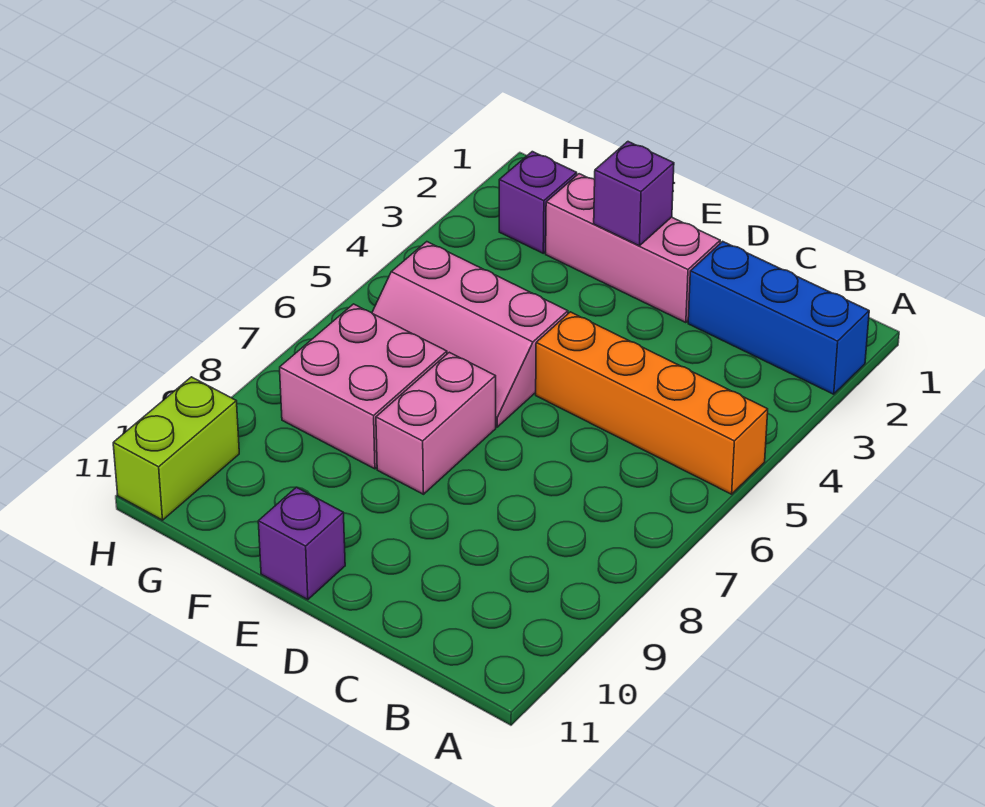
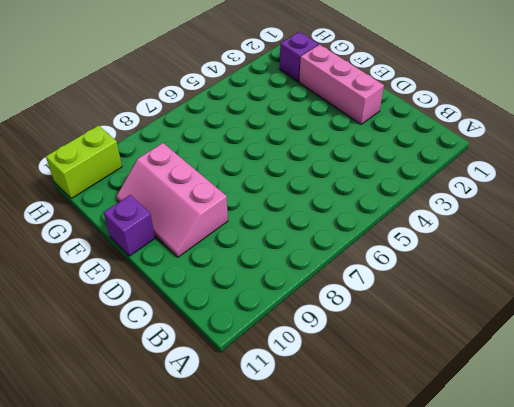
pink 2x3 slope [117,143,228,257] -> pink 2x3 slope moved to [372,242,568,427]
none -> blue 1x3 brick [688,241,869,394]
none -> orange 1x4 brick [536,312,768,494]

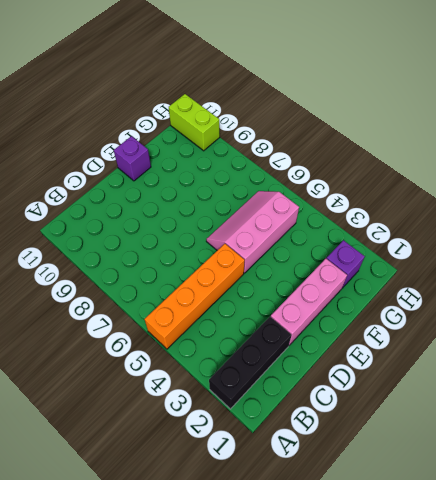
black 1x3 brick [209,317,292,409] -> blue 1x3 brick [688,241,869,394]
none -> pink 1x2 brick [376,352,496,494]
none -> pink 2x2 brick [280,304,447,469]

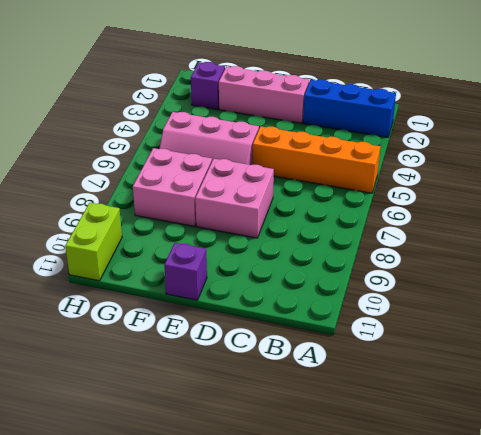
pink 2x2 brick [195,159,274,238] -> pink 1x2 brick [376,352,496,494]
none -> purple 1x1 brick [594,142,674,246]

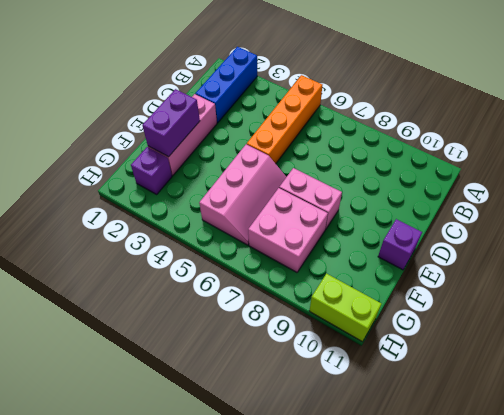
purple 1x2 brick [142,89,200,157] -> purple 1x1 brick [594,142,674,246]

